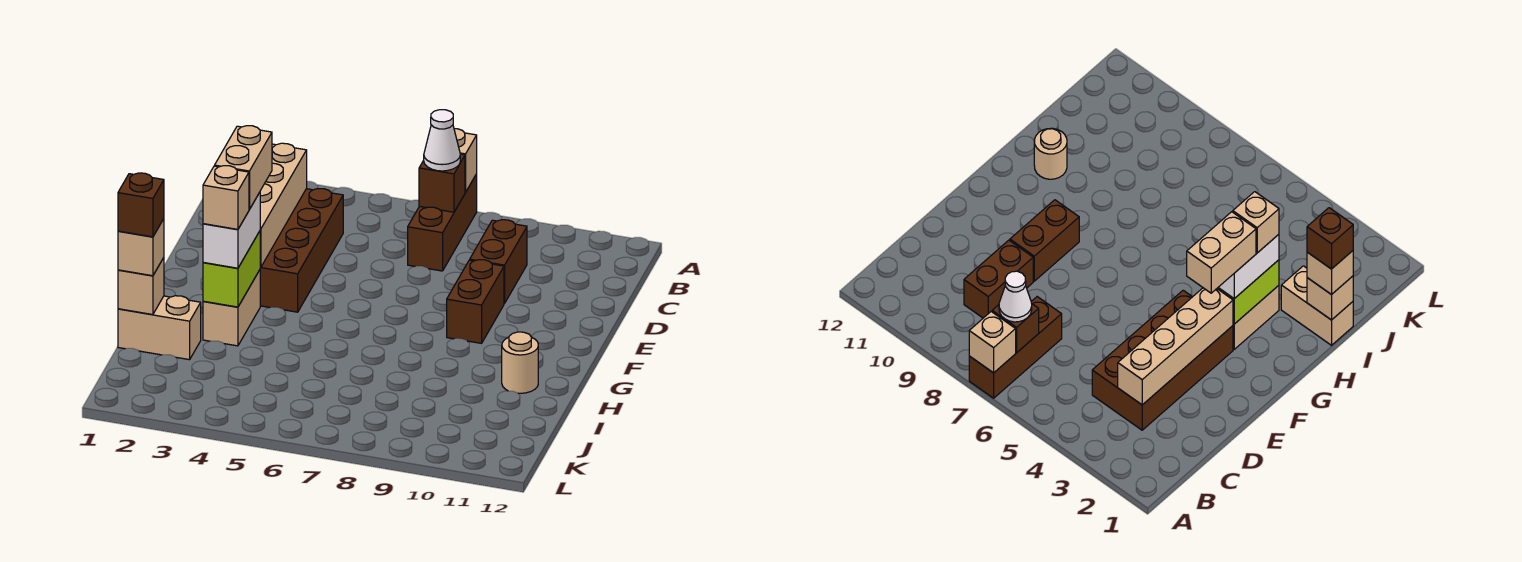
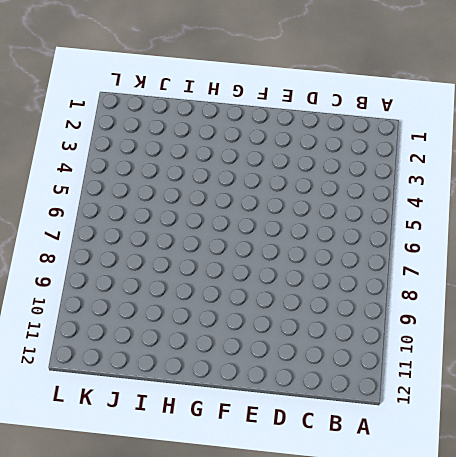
none -> brown 1x3 brick [408,174,477,271]
none -> brown 2x4 brick [260,189,343,312]
none -> brown 1x2 brick [470,220,527,304]

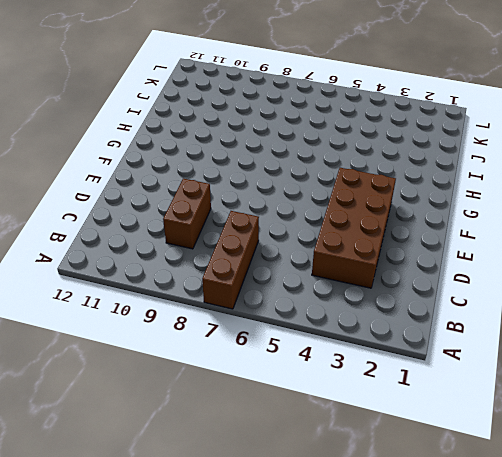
none -> brown 1x2 brick [447,260,504,343]
none -> tan 1x2 brick [203,270,260,346]
none -> tan 1x1 round brick [502,332,538,393]

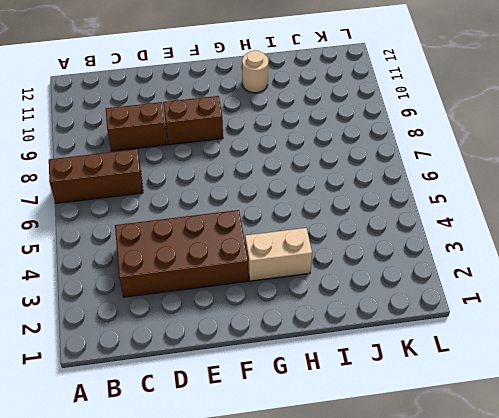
none -> tan 1x2 brick [118,296,201,360]
none -> tan 1x1 brick [454,129,477,192]
none -> brown 1x1 brick [419,154,465,212]

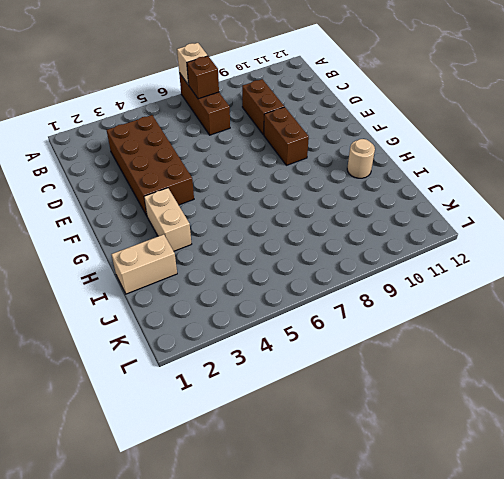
none -> tan 1x4 brick [260,143,307,267]
none -> lime 1x2 brick [203,231,260,307]
none -> tan 1x1 brick [118,258,164,315]

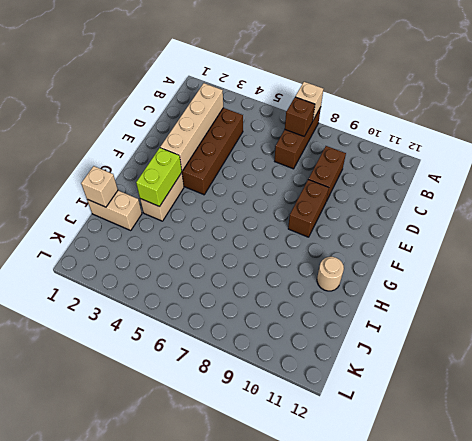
none -> white 1x1 cone [424,110,460,171]
none -> white 1x2 brick [203,192,260,268]
none -> tan 1x1 brick [118,219,164,276]

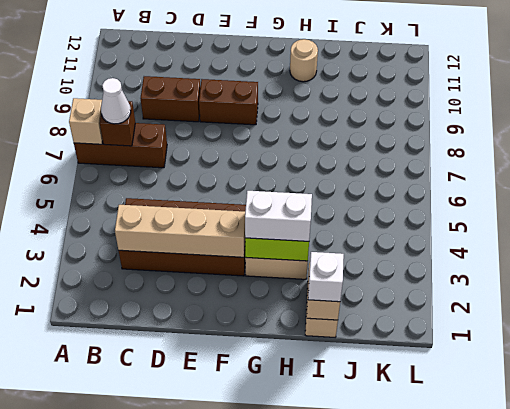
white 1x1 brick [308,252,344,302] -> tan 1x1 brick [118,219,164,276]
none -> tan 1x2 brick [215,126,272,209]
none -> tan 1x1 brick [203,166,249,229]
none -> brown 1x1 brick [118,173,164,237]

